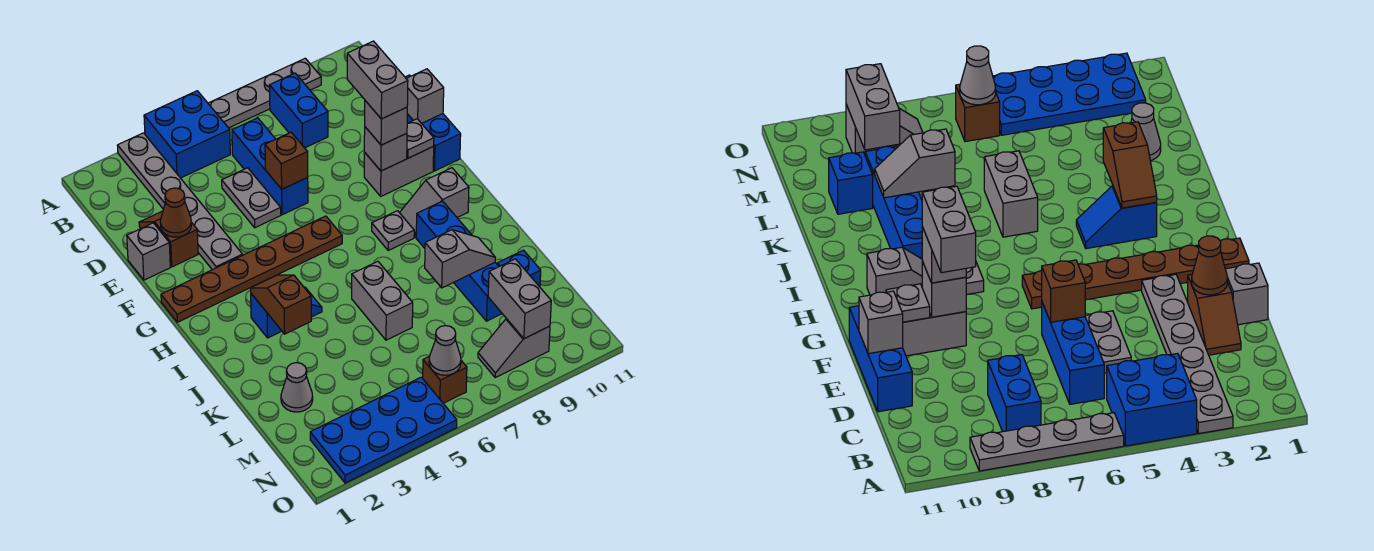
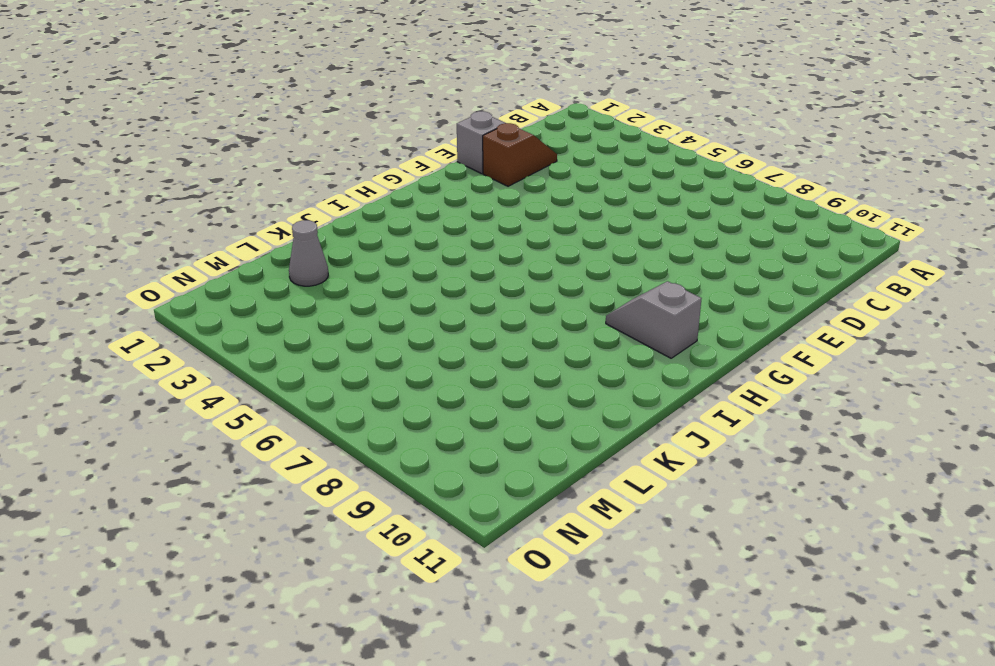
none -> grey 1x6 plate [117,133,243,270]
none -> blue 2x2 brick [144,91,230,178]
none -> grey 1x4 plate [208,58,321,128]
none -> blue 1x2 brick [269,73,328,148]

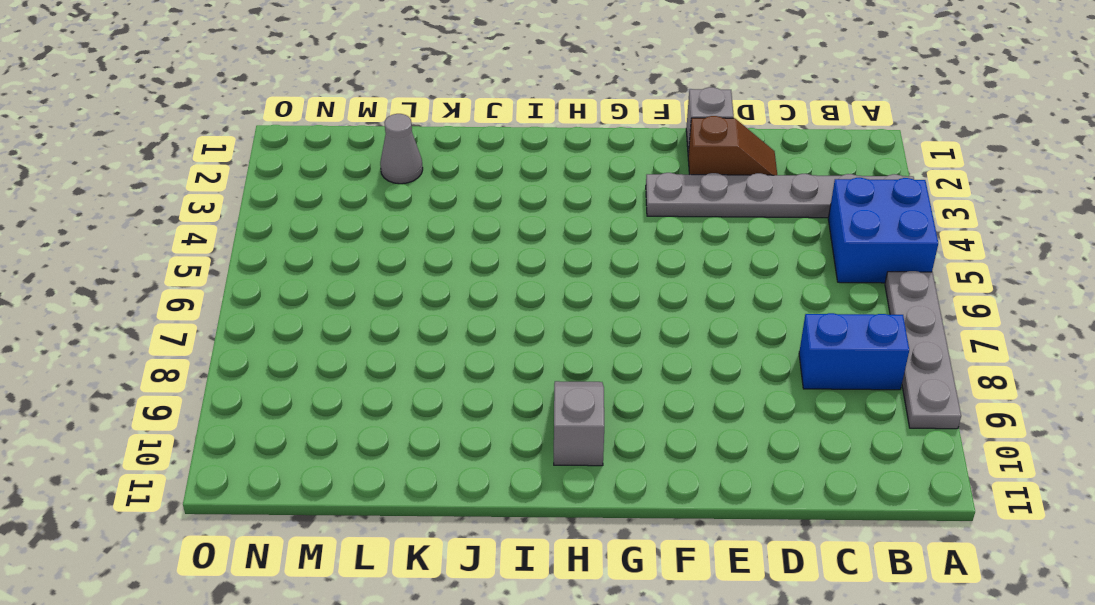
none -> blue 1x3 brick [232,118,308,215]
none -> grey 1x2 plate [222,168,281,228]
none -> blue 1x3 brick [405,75,461,171]
none -> grey 1x2 brick [364,146,434,196]

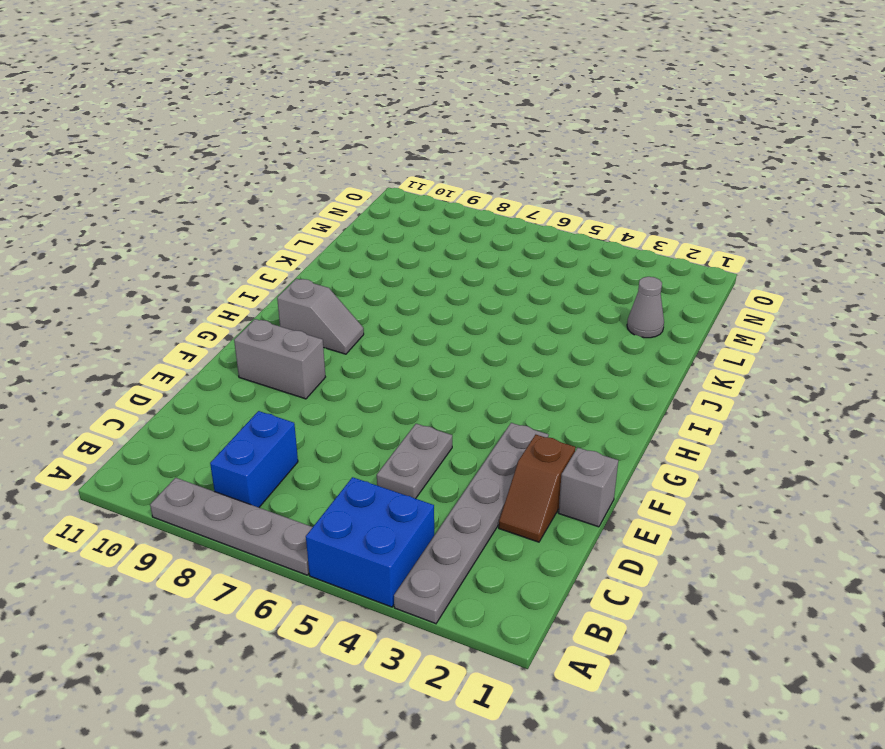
none -> blue 1x3 brick [232,118,308,215]
none -> blue 1x3 brick [405,75,461,171]
none -> brown 1x6 plate [161,216,342,322]
none -> grey 1x1 plate [372,211,414,250]

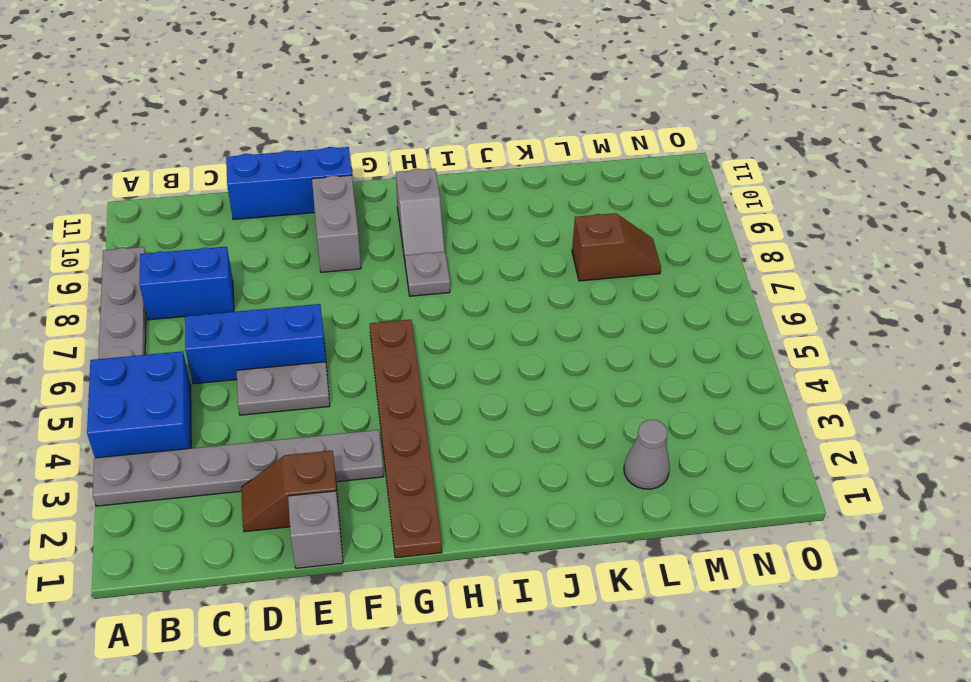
brown 1x2 slope [572,213,661,281] -> brown 1x2 slope turned to [251,275,311,334]
none -> blue 1x2 slope [251,287,322,338]
none -> blue 1x4 brick [416,201,502,321]
none -> grey 1x2 brick [352,261,413,340]
none -> blue 1x1 brick [497,250,541,287]

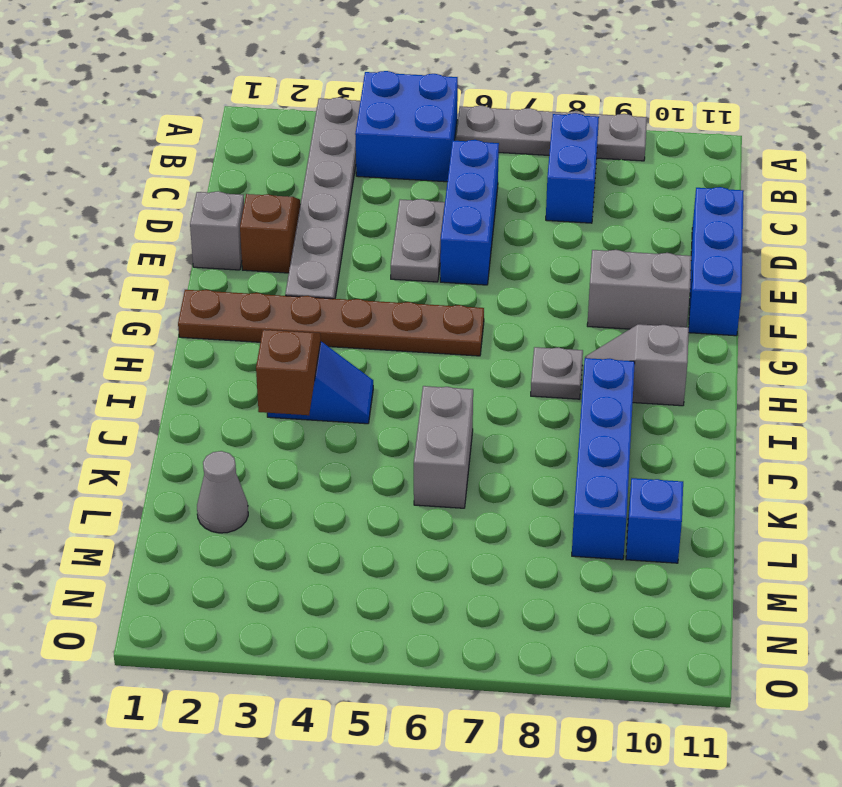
none -> blue 2x4 plate [310,377,457,483]
none -> brown 1x1 brick [423,356,467,403]
none -> grey 1x2 slope [478,319,550,377]
none -> brown 1x1 cone [160,188,191,237]

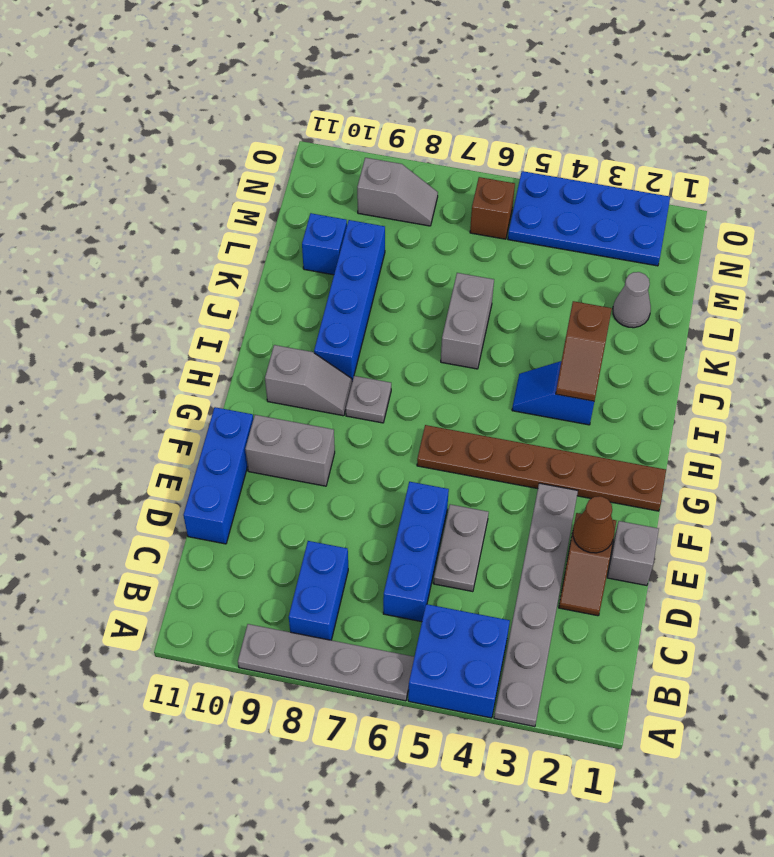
none -> brown 1x1 brick [265,132,308,189]
none -> grey 1x1 brick [406,69,444,123]
none -> grey 1x1 brick [364,127,407,171]
none -> grey 1x1 plate [407,119,434,158]

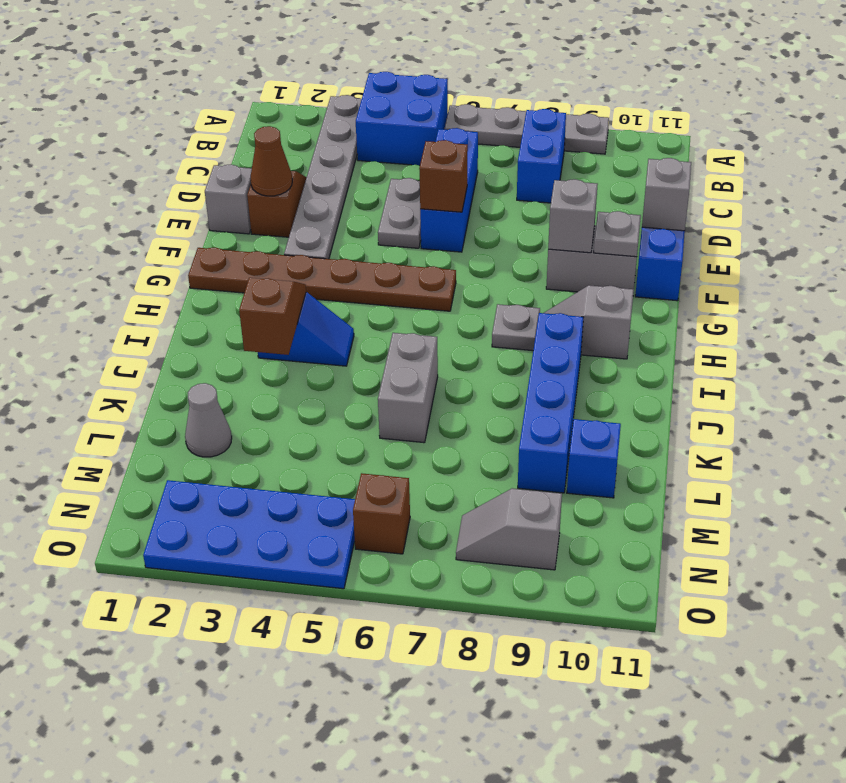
none -> grey 1x2 slope [425,230,496,288]
none -> grey 1x2 brick [488,259,551,339]
none -> grey 1x1 cone [429,326,461,375]
none -> grey 1x1 brick [365,101,407,145]

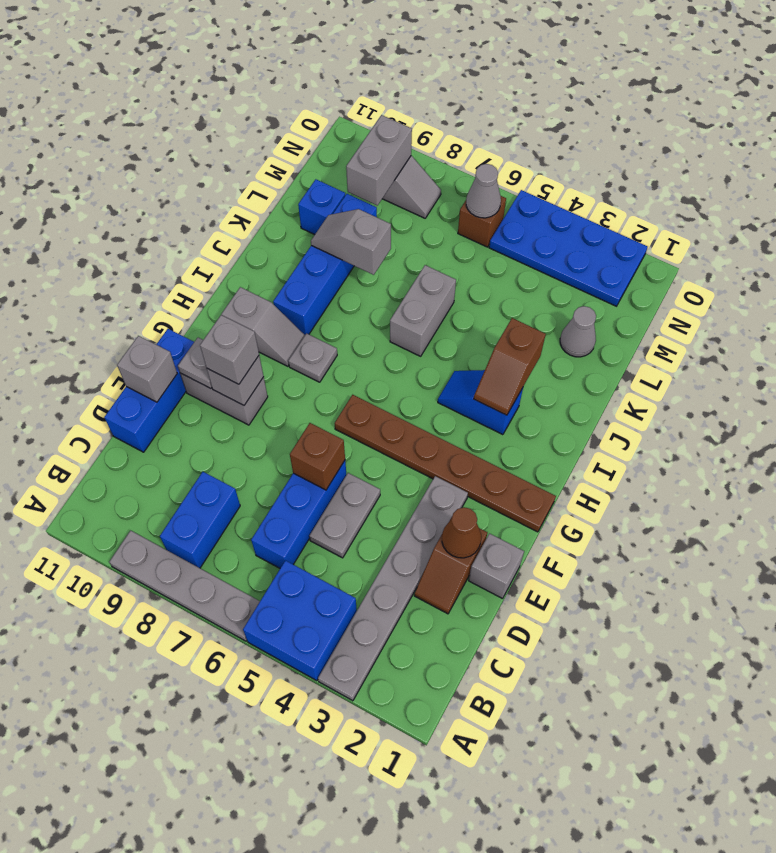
none -> grey 1x2 brick [347,41,408,119]

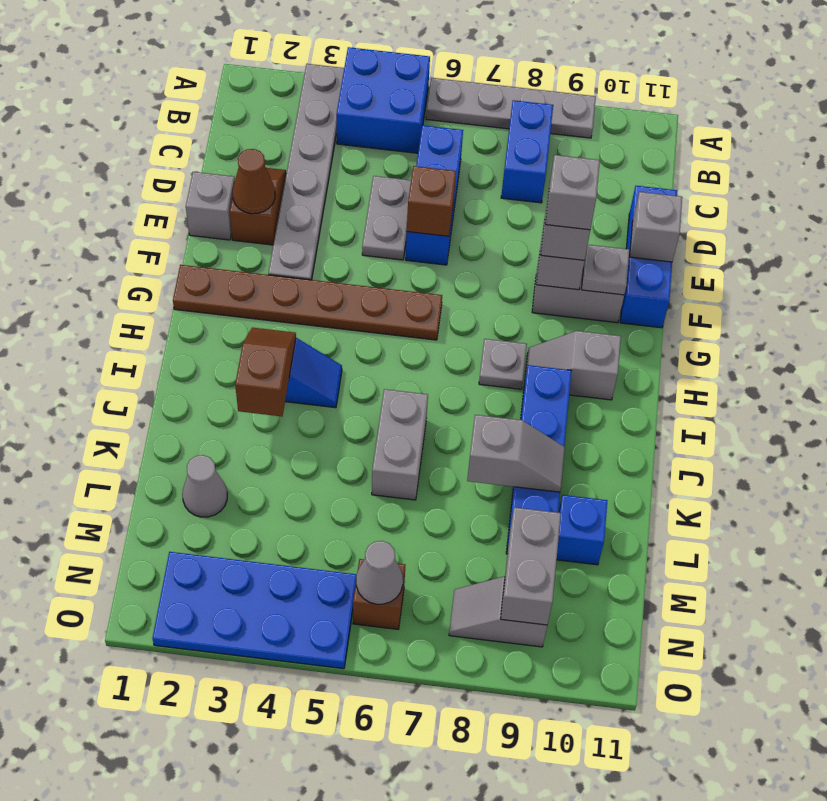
grey 1x1 brick [545,155,600,230] -> grey 1x2 brick [347,41,408,119]

